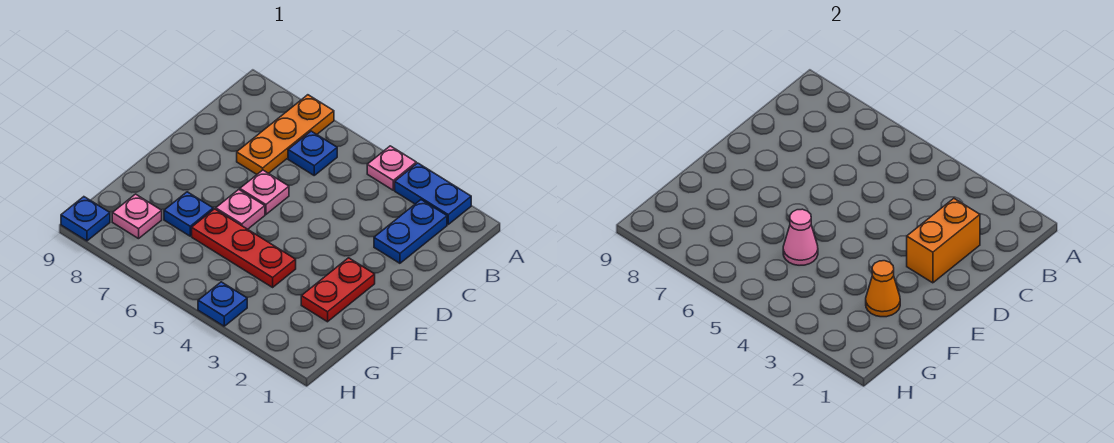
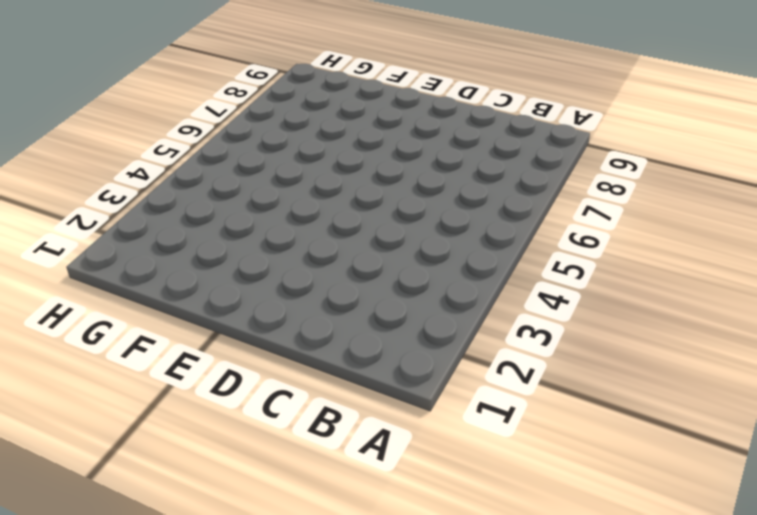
none -> blue 1x2 plate [395,163,471,224]
none -> pink 1x1 plate [367,146,416,190]
none -> orange 1x3 plate [237,95,334,174]

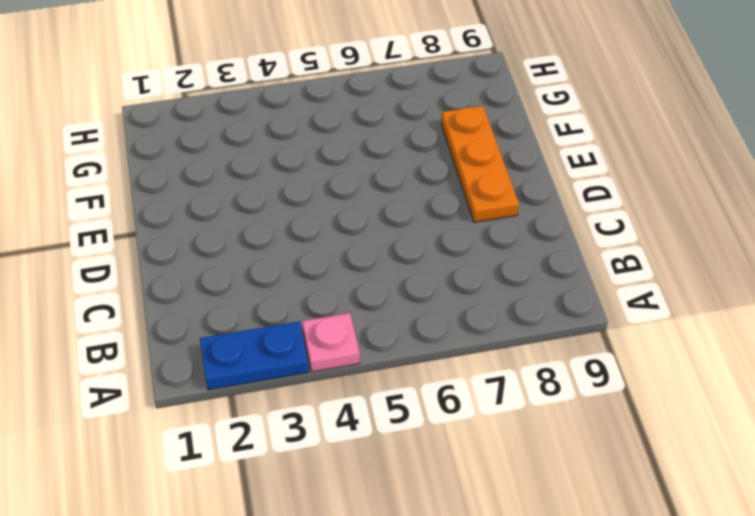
orange 1x3 plate [441,106,519,222] -> orange 1x3 plate moved to [237,95,334,174]
none -> blue 1x2 plate [374,200,447,263]
none -> blue 1x1 plate [288,131,337,175]
none -> pink 1x1 plate [240,170,289,214]

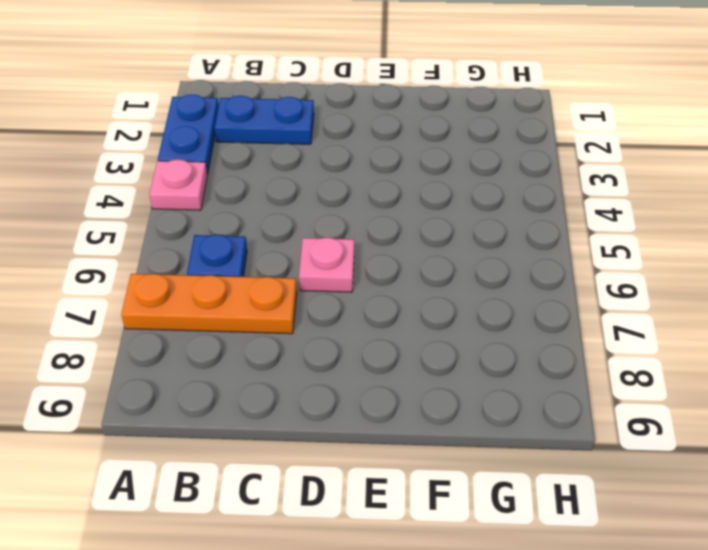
none -> red 1x2 plate [301,258,375,322]
none -> pink 1x1 plate [216,189,265,229]
none -> red 1x3 plate [192,209,296,287]

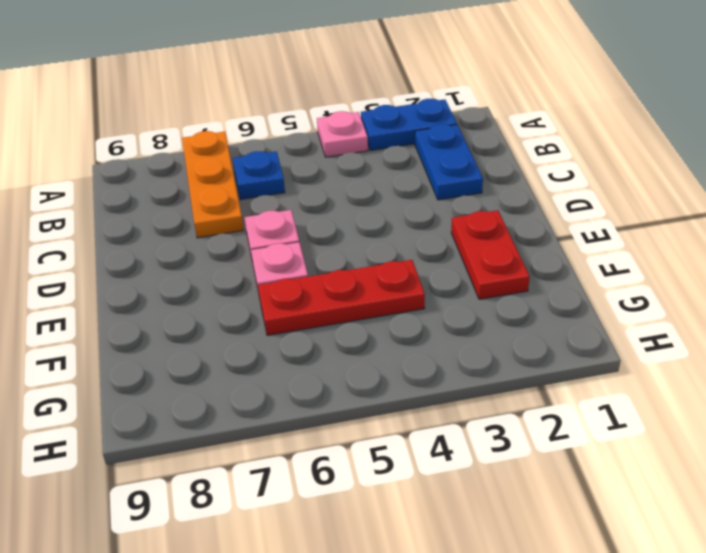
none -> blue 1x1 plate [164,192,213,236]
none -> pink 1x1 plate [112,194,162,239]
none -> blue 1x1 plate [198,282,247,326]

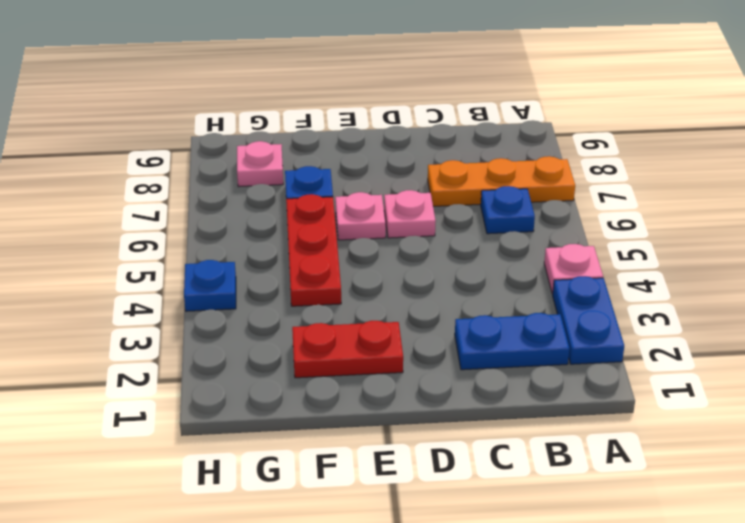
none -> blue 1x1 plate [61,197,110,241]
none -> orange 1x2 brick [907,198,980,283]
none -> orange 1x1 cone [866,261,900,317]

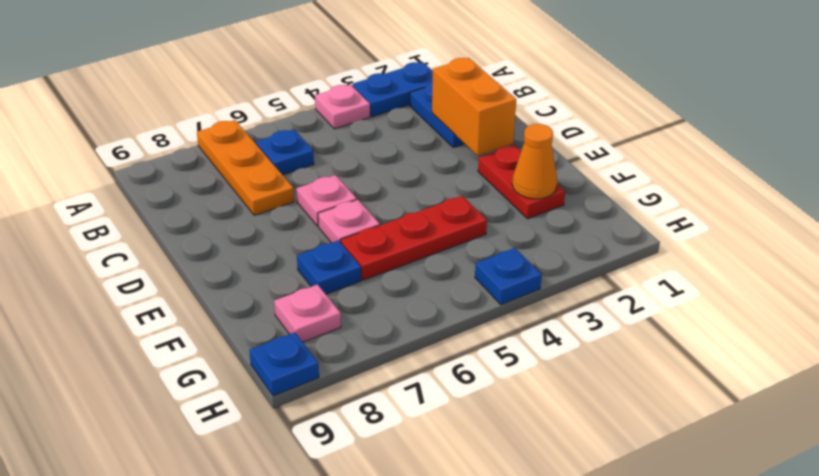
none -> pink 1x1 cone [783,209,818,265]

